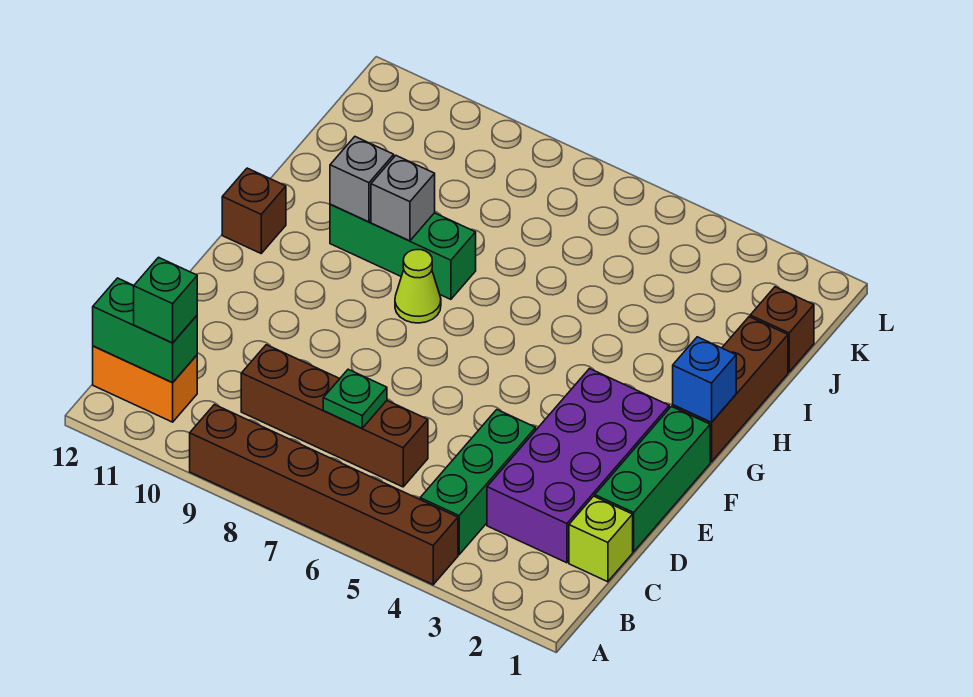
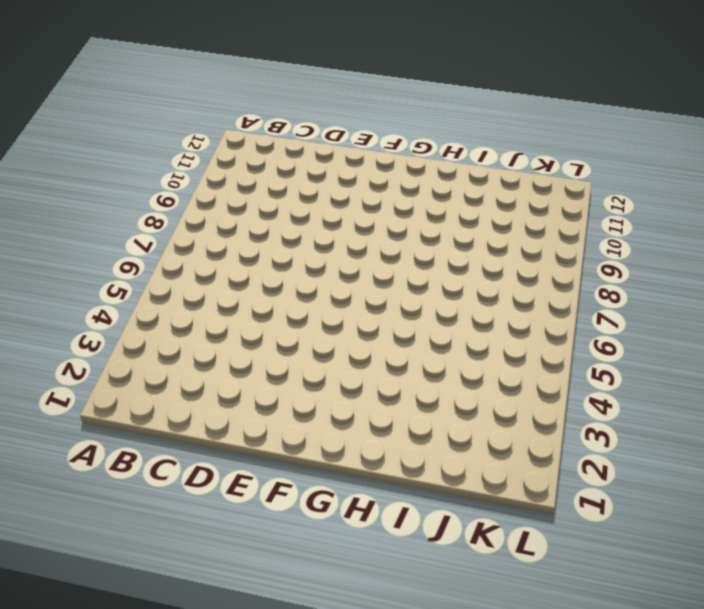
none -> brown 1x6 brick [190,405,458,585]
none -> green 1x3 brick [420,410,536,555]
none -> orange 1x2 brick [93,346,197,422]

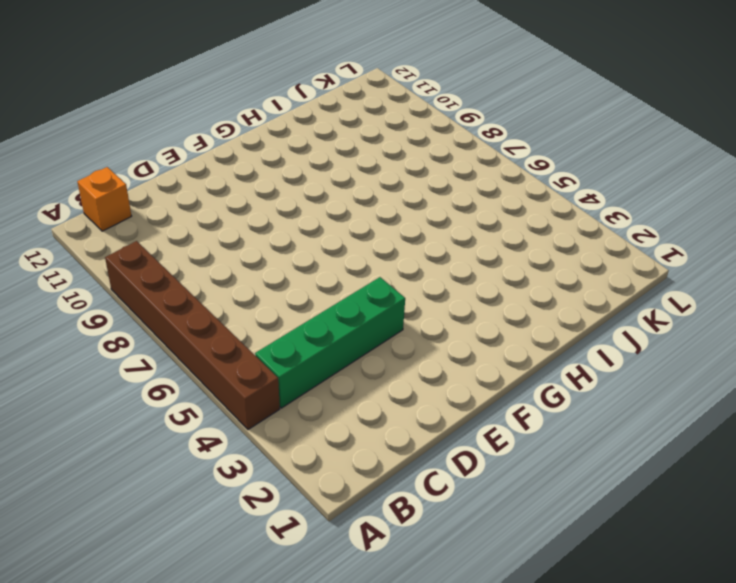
green 1x4 brick [255,277,405,408] -> green 1x3 brick [420,410,536,555]
orange 1x1 brick [77,167,131,231] -> orange 1x2 brick [93,346,197,422]
none -> lime 1x1 brick [569,496,633,582]
none -> purple 2x4 brick [487,369,669,563]
none -> brown 1x4 brick [241,345,428,487]

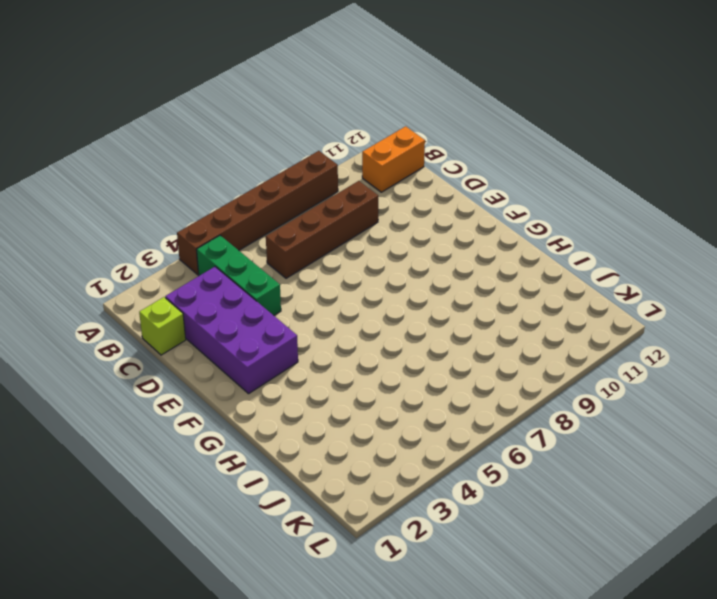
none -> green 1x3 brick [595,406,710,552]
none -> brown 1x3 brick [673,317,788,462]
none -> lime 1x1 cone [395,250,441,323]

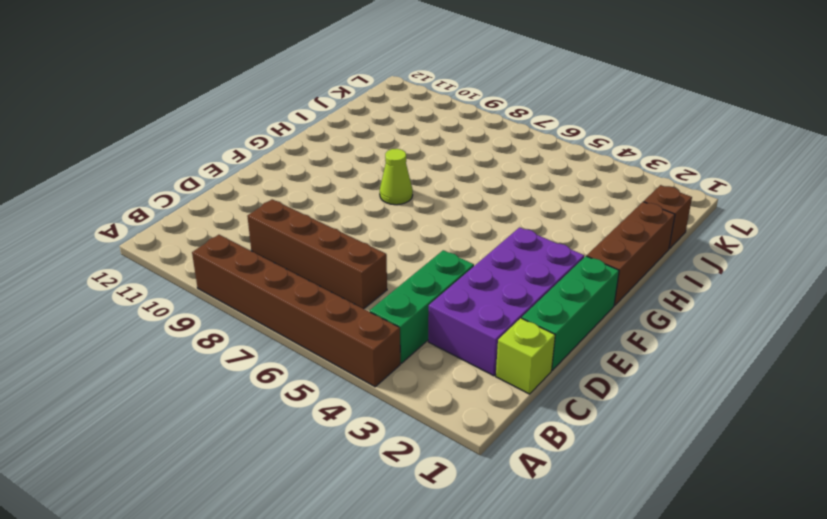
none -> orange 1x2 brick [93,346,197,422]
none -> brown 1x1 brick [222,168,286,253]
none -> green 1x3 brick [330,204,476,299]

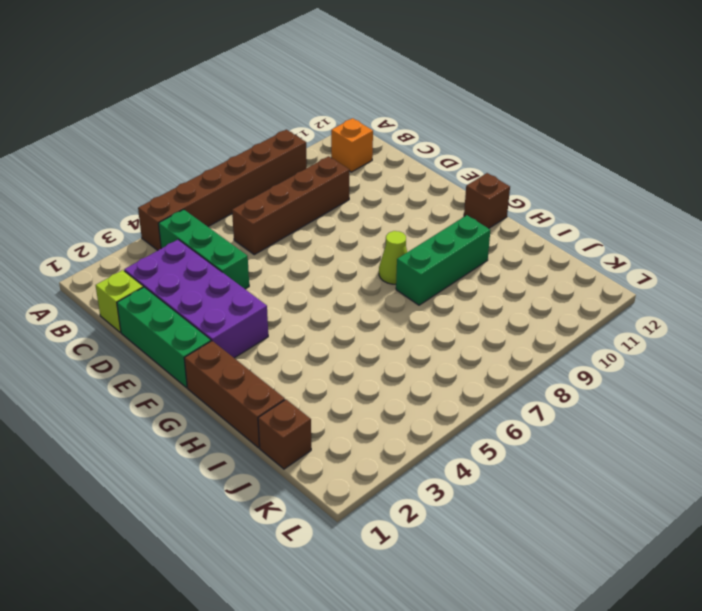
orange 1x1 brick [331,118,373,172] -> orange 1x2 brick [93,346,197,422]
none -> green 1x2 brick [93,278,197,382]
none -> green 1x1 plate [323,369,387,428]
none -> blue 1x1 brick [673,337,736,422]

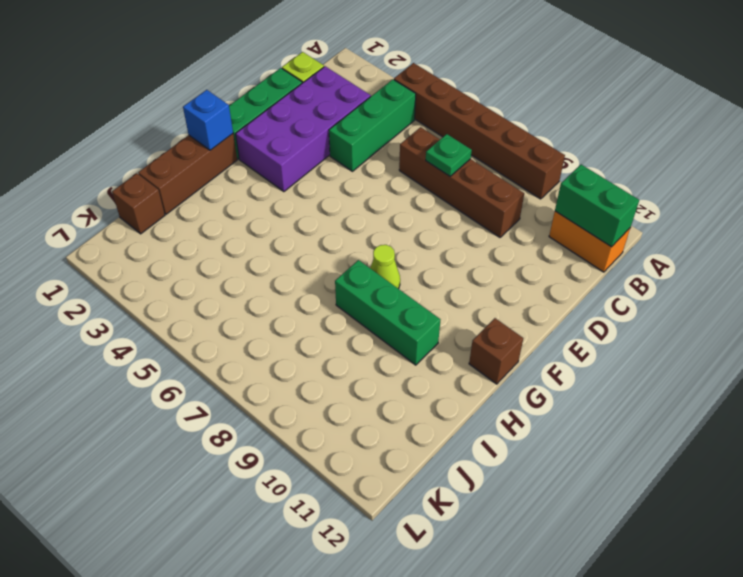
none -> grey 1x1 brick [371,156,435,241]
none -> grey 1x1 brick [330,137,394,222]
none -> green 1x1 brick [134,257,197,343]

